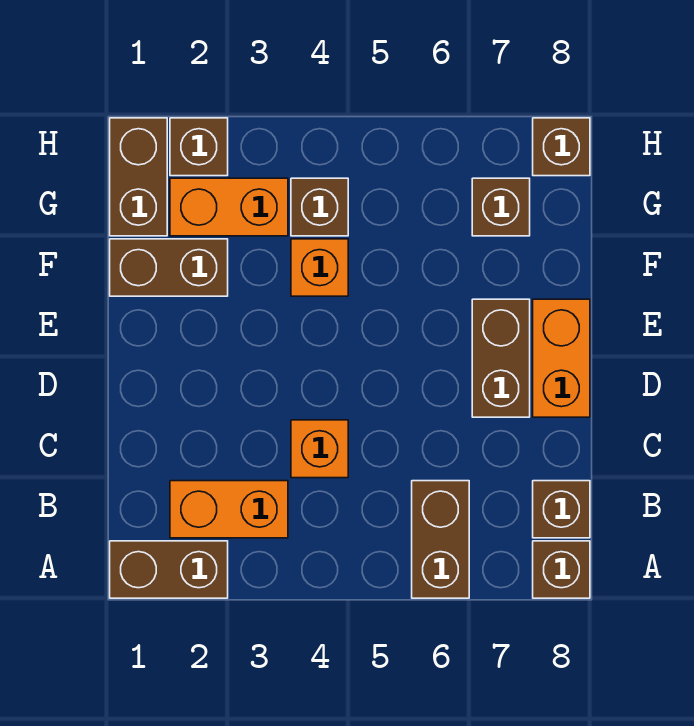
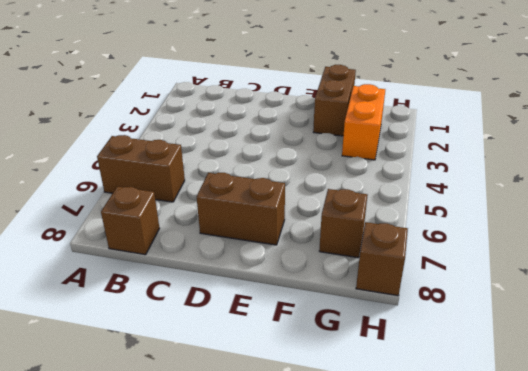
none -> brown 1x2 brick [110,541,228,598]
none -> brown 1x1 brick [533,541,590,598]
none -> orange 1x2 brick [170,481,288,538]

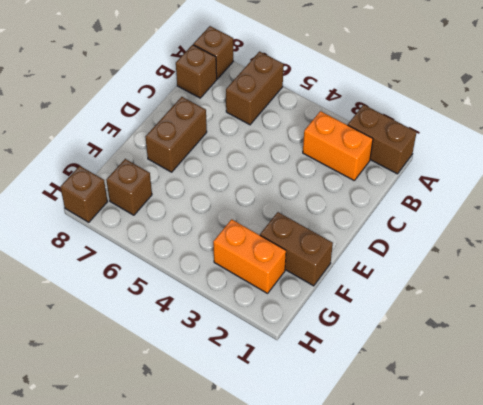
none -> orange 1x1 brick [291,420,348,478]
none -> orange 1x2 brick [533,299,590,417]
none -> orange 1x1 brick [291,239,348,296]

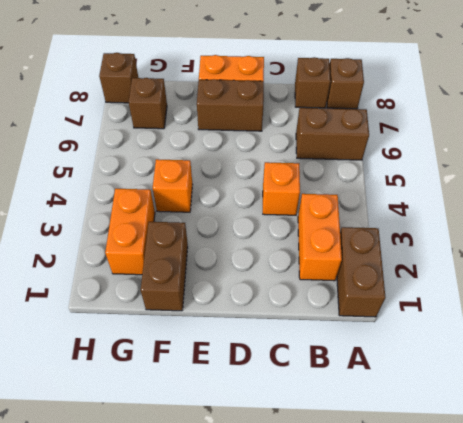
none -> brown 1x2 brick [110,118,167,236]
none -> brown 1x1 brick [291,178,348,236]
none -> brown 1x1 brick [170,118,228,176]

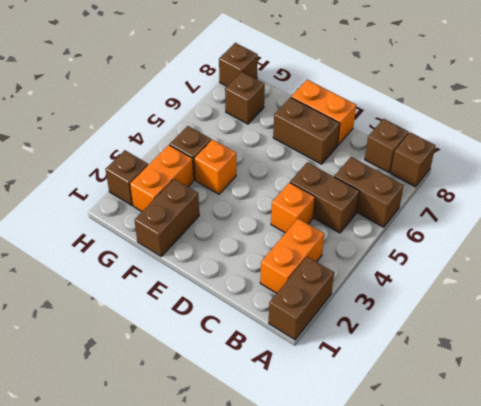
brown 1x2 brick [290,162,359,233] -> brown 1x2 brick moved to [110,118,167,236]

